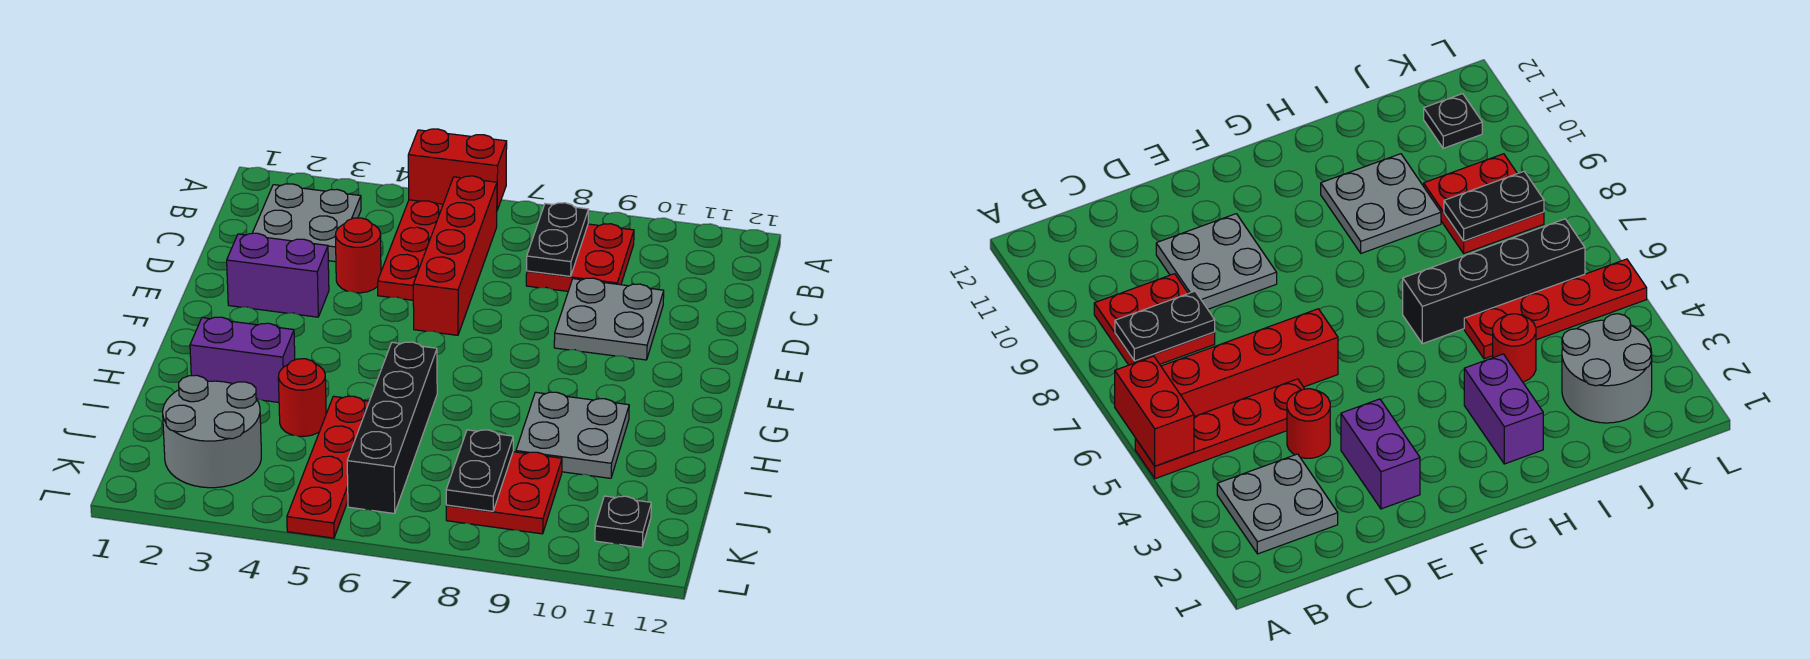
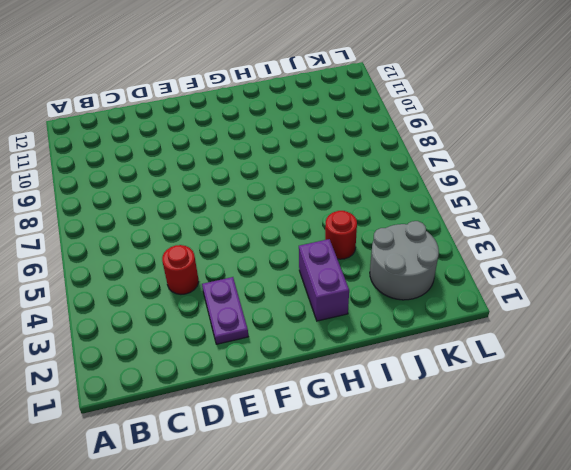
purple 1x2 plate [202,277,248,344] -> purple 1x2 brick [227,233,329,317]
none -> red 1x4 plate [378,200,443,300]
none -> grey 2x2 plate [253,184,361,262]
none -> red 1x4 brick [413,176,497,335]

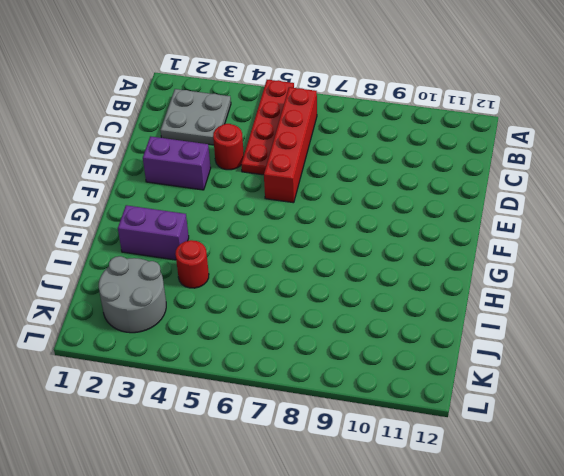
none -> red 2x2 plate [526,224,634,291]
none -> grey 2x2 plate [554,278,664,360]
none -> black 1x4 brick [347,342,437,514]

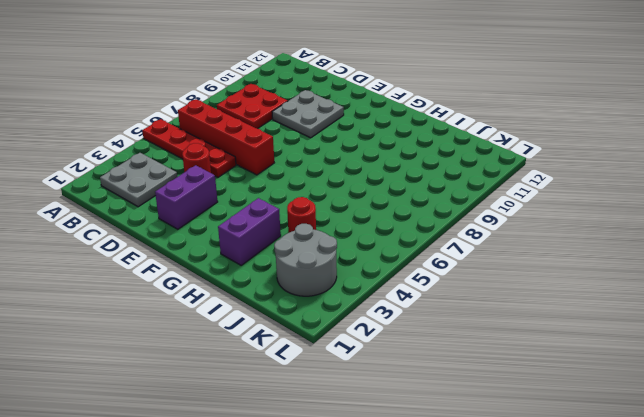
none -> black 1x4 brick [347,342,437,514]
none -> grey 2x2 plate [516,392,629,478]
none -> red 1x4 plate [287,396,369,538]

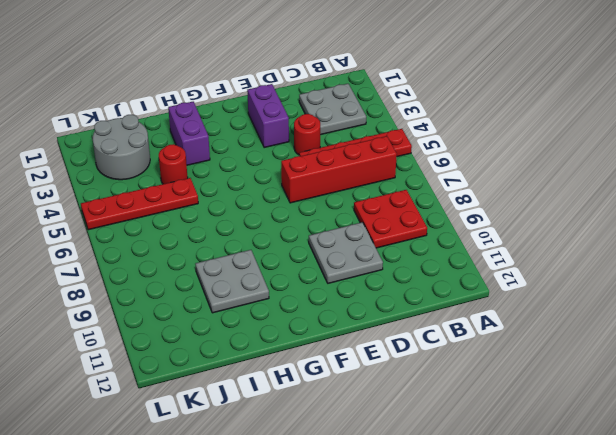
none -> black 1x4 brick [347,342,437,514]
none -> red 2x2 plate [446,452,562,534]
none -> black 1x1 plate [595,496,651,547]

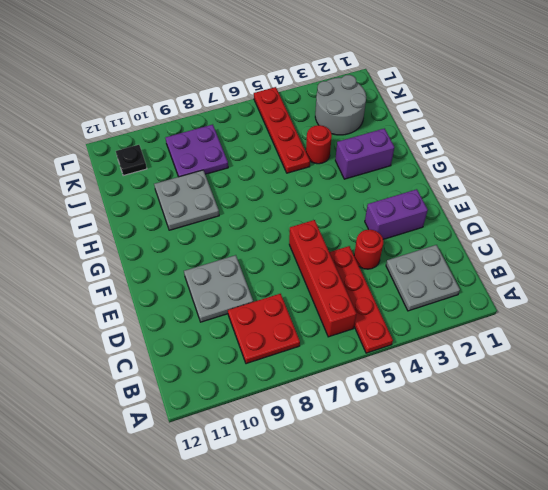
purple 2x2 plate [166,124,228,177] -> red 2x2 plate [446,452,562,534]
none -> black 1x4 brick [347,342,437,514]
none -> red 1x2 brick [408,129,507,210]
none -> black 1x2 plate [527,203,588,276]

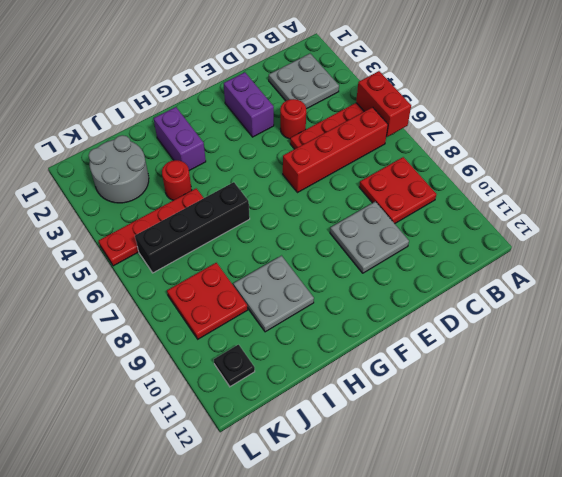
none -> black 1x2 plate [527,203,588,276]
none -> black 1x2 plate [446,430,513,511]

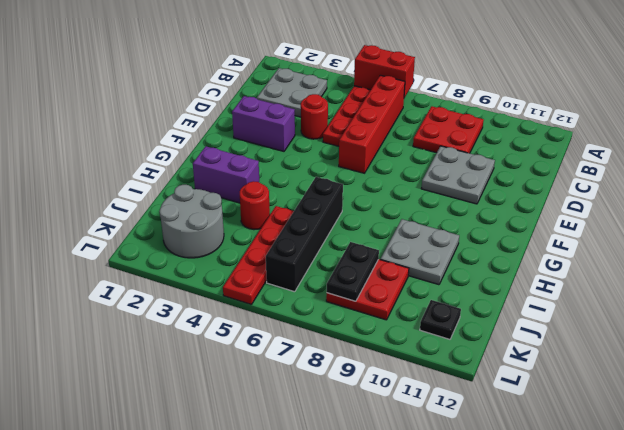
none -> black 1x2 plate [527,203,588,276]

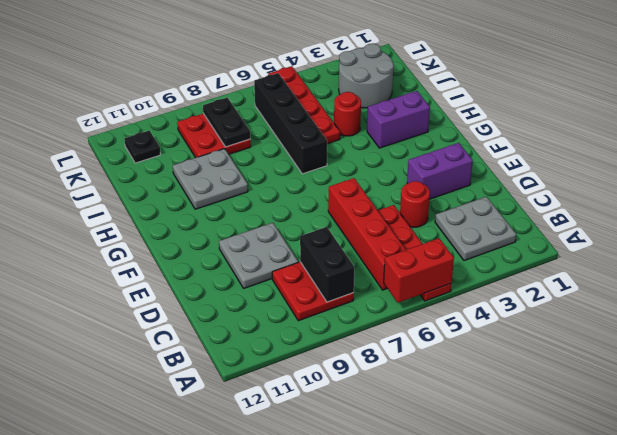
black 1x2 brick [300,227,354,302] -> black 1x2 plate [527,203,588,276]

